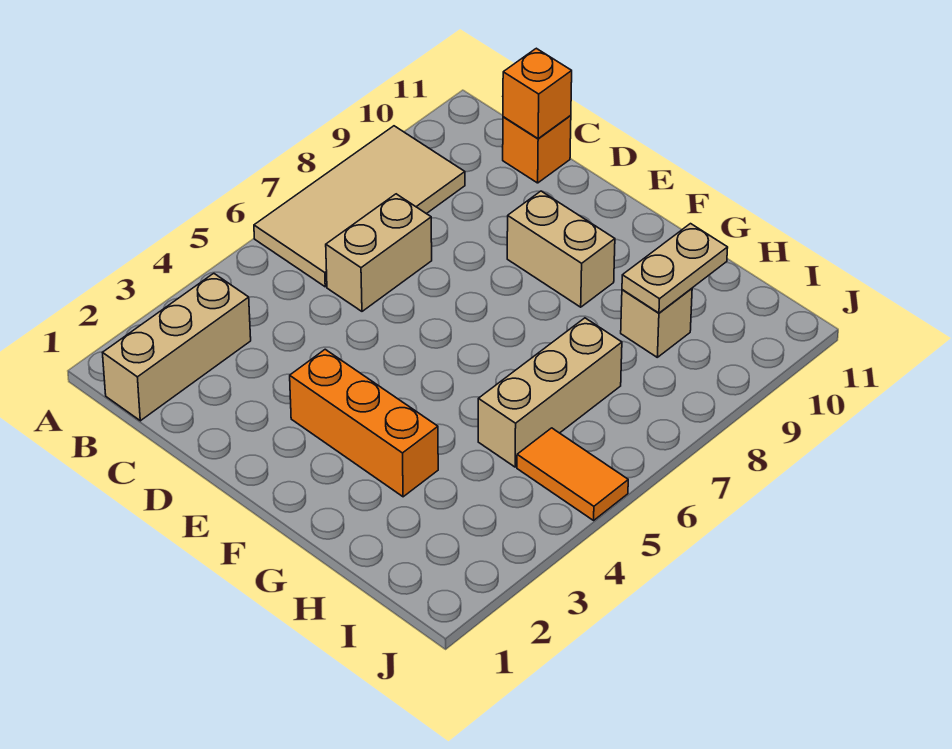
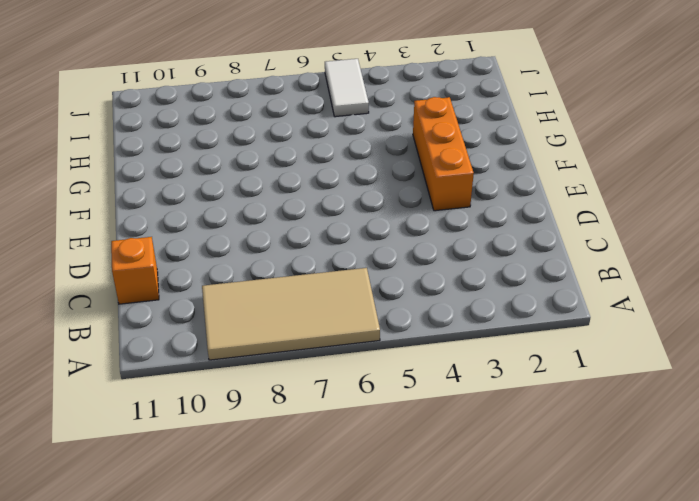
white 1x2 tile [325,59,369,117] -> orange 1x2 tile [517,428,628,520]
none -> tan 1x3 brick [103,273,251,421]
none -> tan 1x2 brick [326,194,432,311]

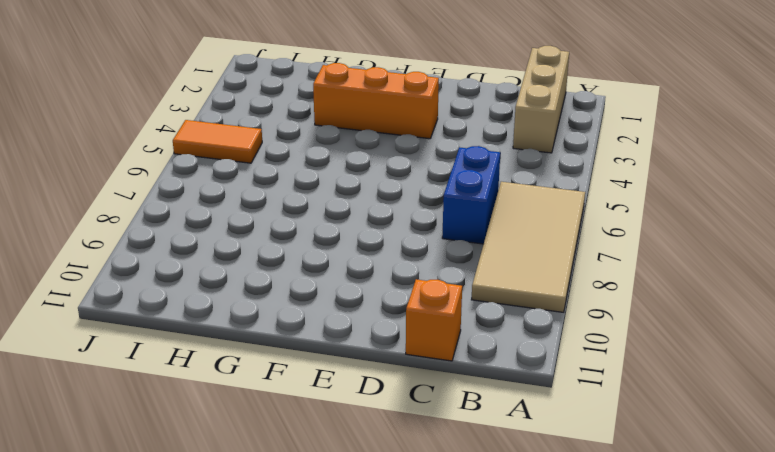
blue 1x2 brick [442,146,500,244] -> tan 1x2 brick [326,194,432,311]
none -> tan 1x2 brick [507,191,615,307]
none -> tan 1x3 brick [478,318,622,467]

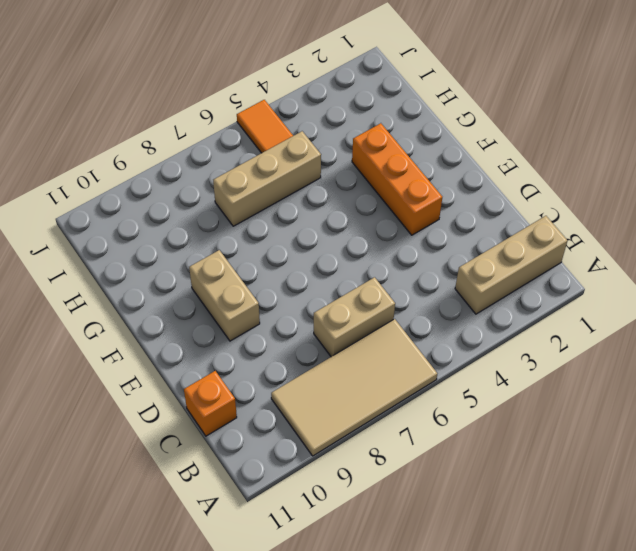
none -> tan 1x1 brick [621,288,692,357]
none -> orange 1x1 brick [503,48,572,139]

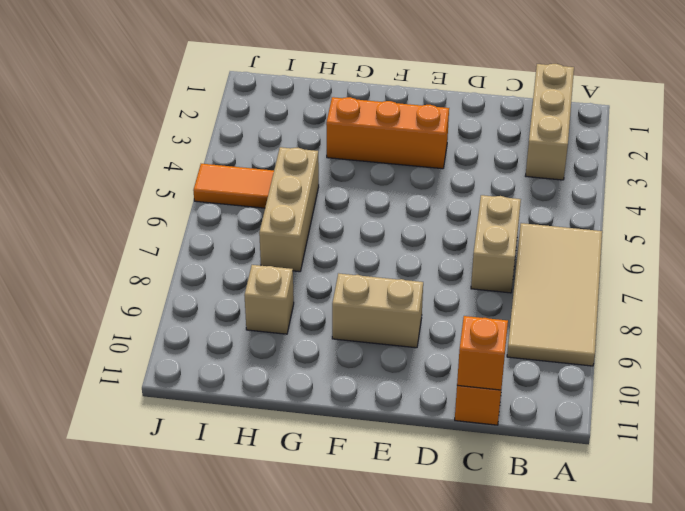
none -> tan 1x2 plate [622,224,728,313]

